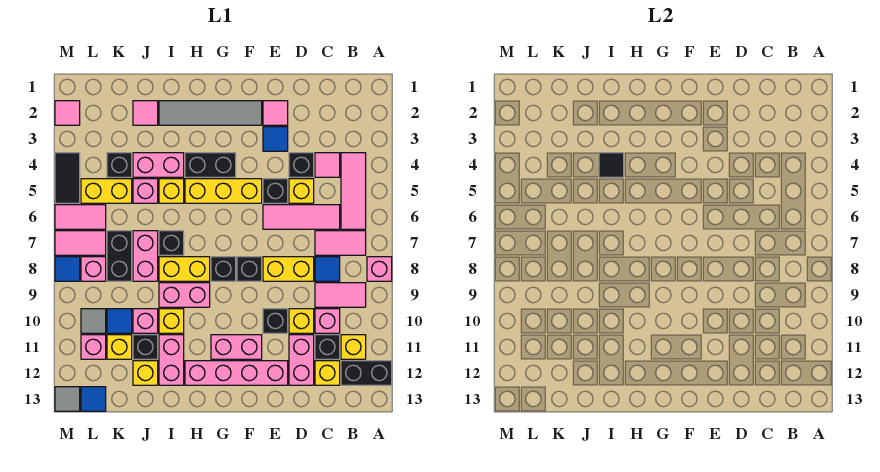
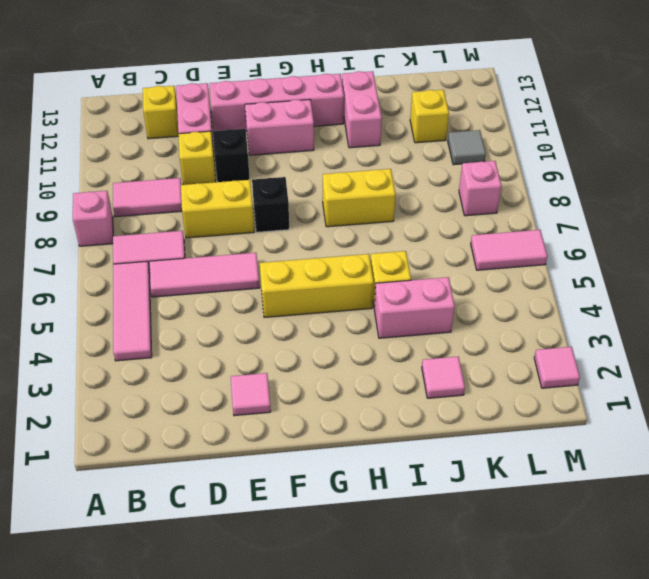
none -> black 1x2 brick [341,361,392,385]
none -> yellow 1x1 brick [341,335,366,359]
none -> pink 1x1 tile [315,153,340,177]
none -> blue 1x1 tile [315,257,340,281]

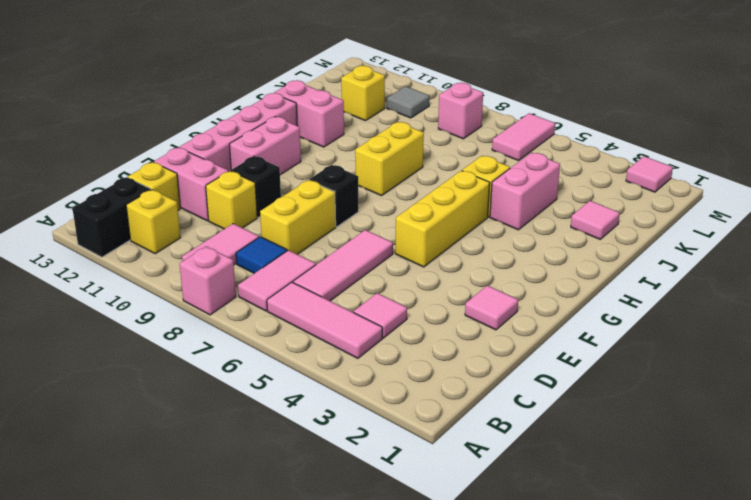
none -> pink 1x1 brick [315,309,340,333]
none -> black 1x1 brick [315,335,340,359]
none -> black 1x1 brick [289,153,314,177]
none -> yellow 1x1 brick [289,179,314,203]

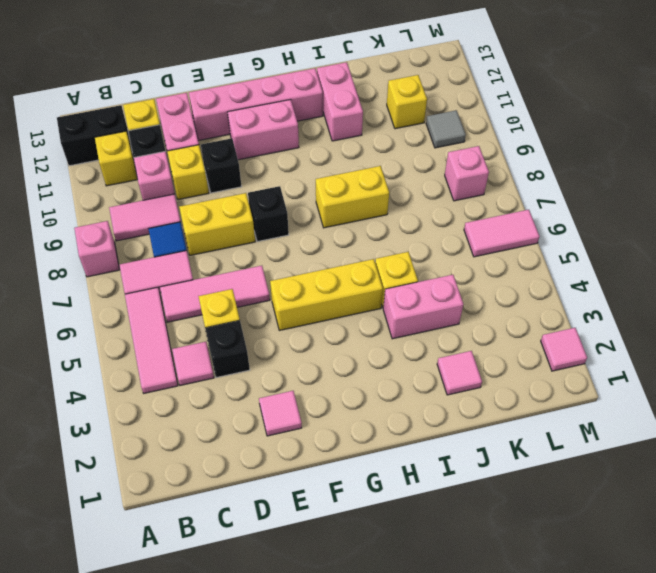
none -> blue 1x1 tile [263,127,288,151]
none -> black 1x1 brick [263,179,288,203]
none -> grey 1x4 tile [159,101,262,125]
none -> black 1x2 brick [185,153,236,177]

